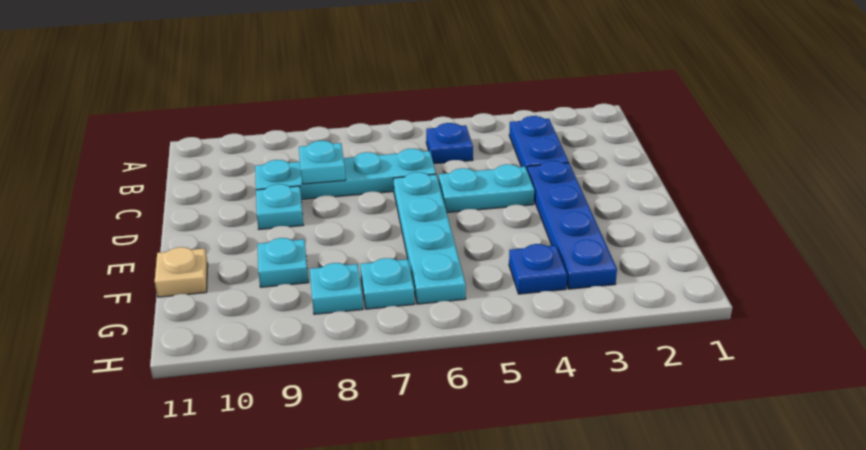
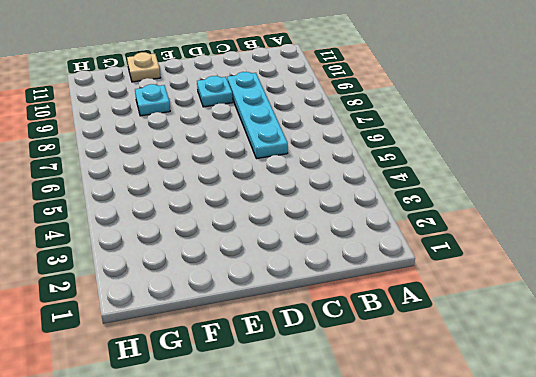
none -> blue 1x2 plate [509,116,569,169]
none -> blue 1x1 plate [426,123,473,164]
none -> blue 1x4 plate [527,161,617,289]

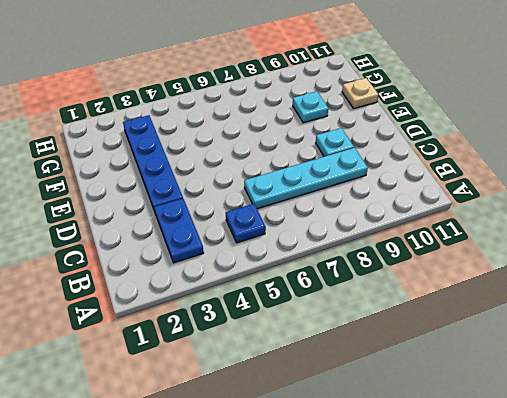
none -> cyan 1x2 plate [438,164,534,213]
none -> cyan 1x4 plate [393,172,466,304]
none -> blue 1x1 plate [509,244,567,294]

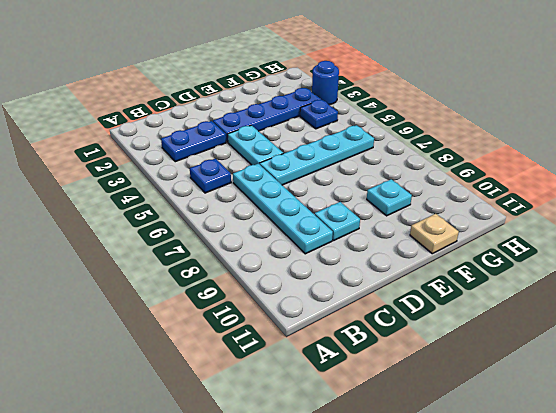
blue 1x1 round brick [312,61,339,105] -> none
none -> cyan 1x1 plate [360,258,415,309]
none -> cyan 1x1 plate [310,263,363,314]
none -> cyan 1x1 plate [299,141,346,184]

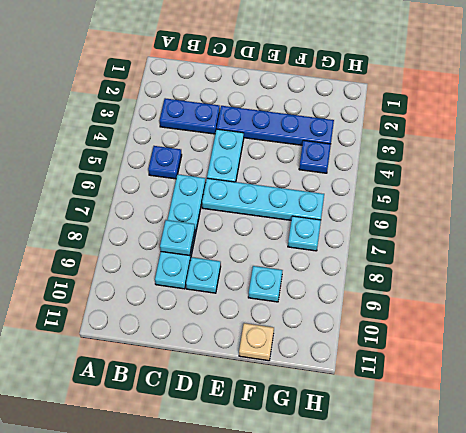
none -> cyan 1x1 plate [310,263,363,314]

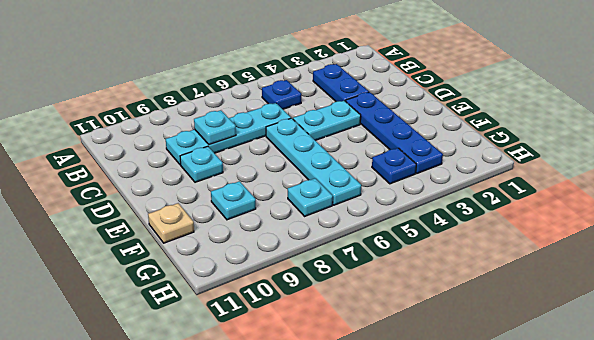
none -> cyan 1x1 plate [310,263,363,314]

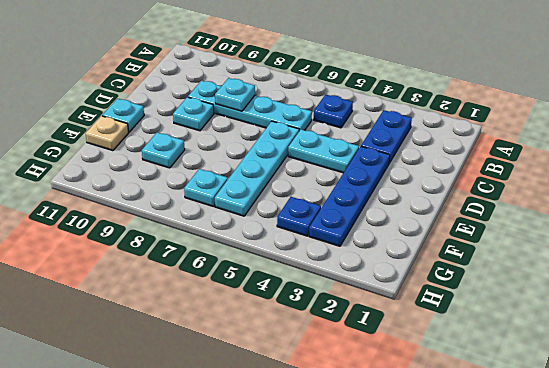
cyan 1x1 plate [102,99,144,132] -> cyan 1x1 plate moved to [310,263,363,314]

